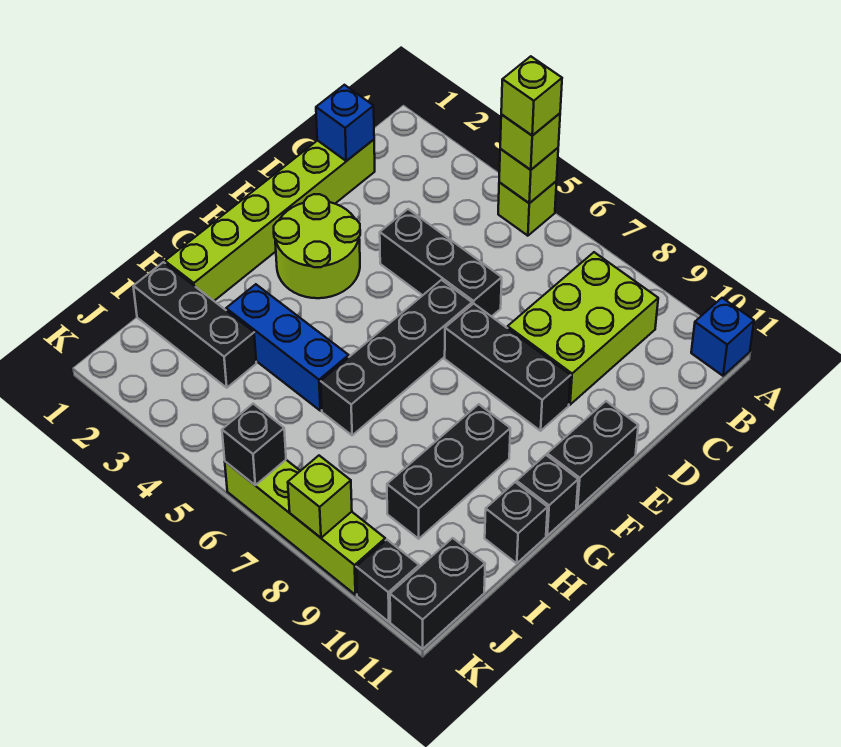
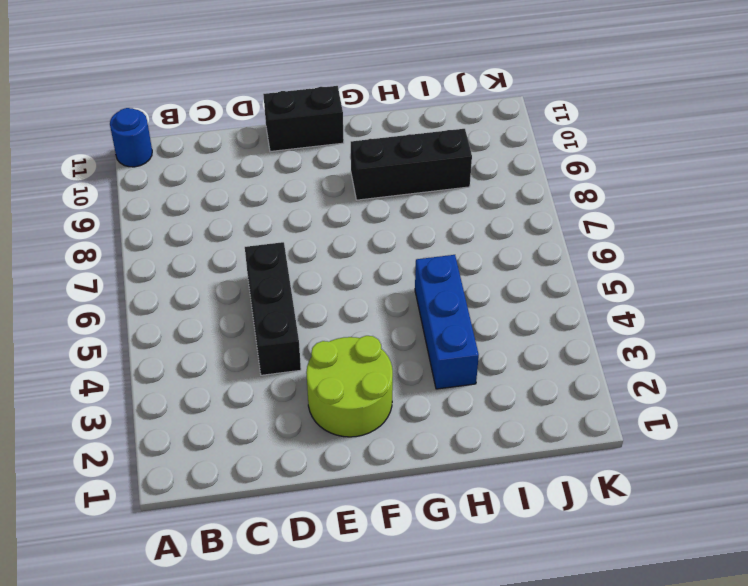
blue 1x1 round brick [110,108,152,167] -> blue 1x1 brick [691,298,754,376]
none -> lime 1x1 brick [498,181,557,236]
none -> lime 2x3 brick [508,252,658,405]
none -> lime 1x6 brick [165,140,375,301]

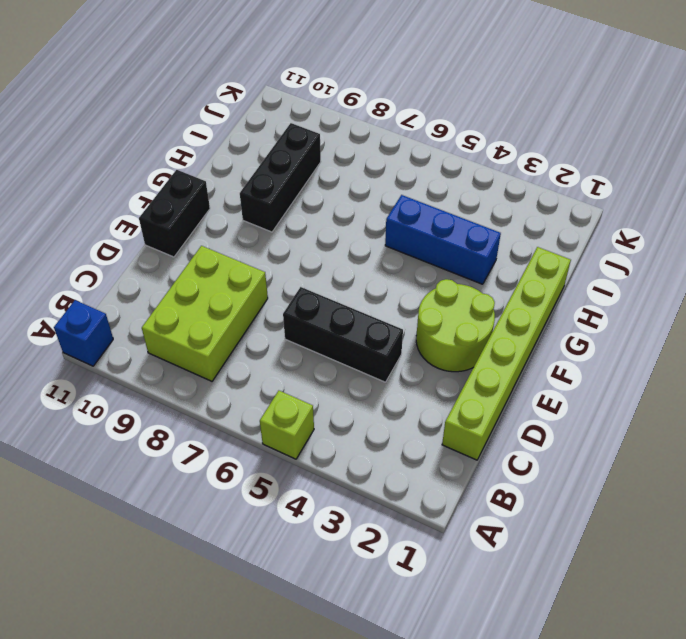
none -> black 1x4 brick [321,280,472,435]
none -> black 1x3 brick [445,304,571,431]
none -> black 1x1 brick [517,455,578,535]

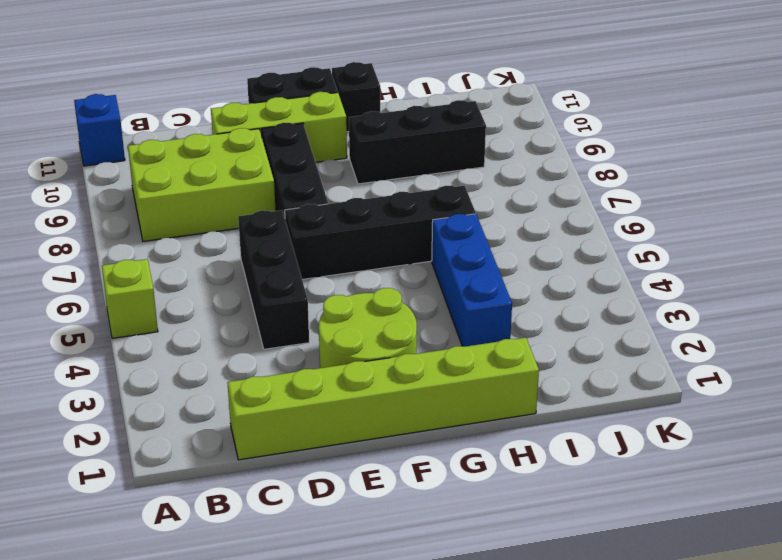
lime 1x3 brick [211,92,347,162] -> none
none -> black 1x1 brick [485,482,548,563]
none -> black 1x3 brick [133,262,256,388]
none -> black 1x2 brick [390,538,485,649]

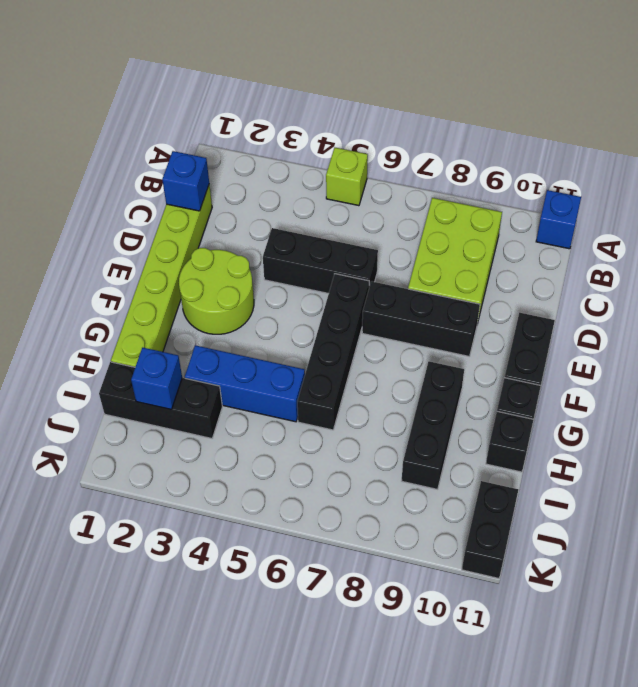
blue 1x1 brick [131,348,182,409] -> none
none -> lime 1x4 brick [225,460,385,595]
none -> black 1x1 brick [356,540,419,622]
none -> lime 1x1 brick [499,148,558,203]

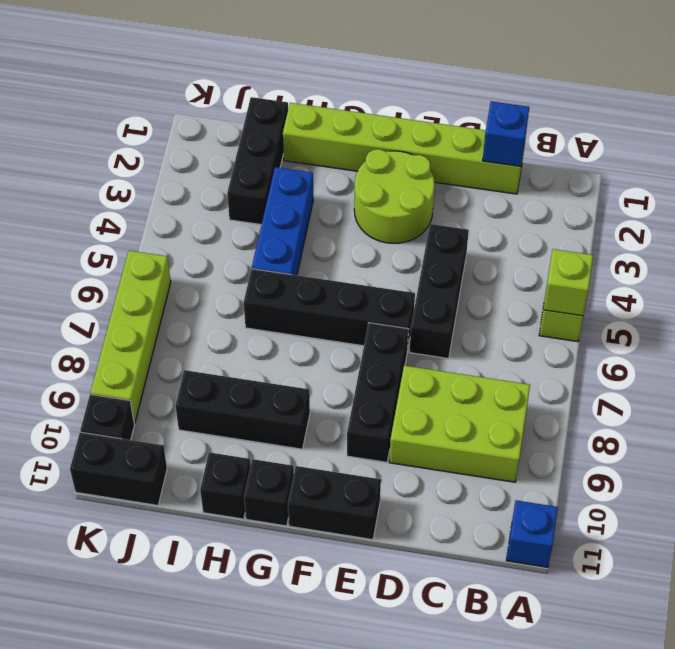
none -> black 1x1 brick [222,404,286,485]
none -> lime 1x1 brick [288,456,352,538]
none -> lime 1x1 brick [500,113,560,170]

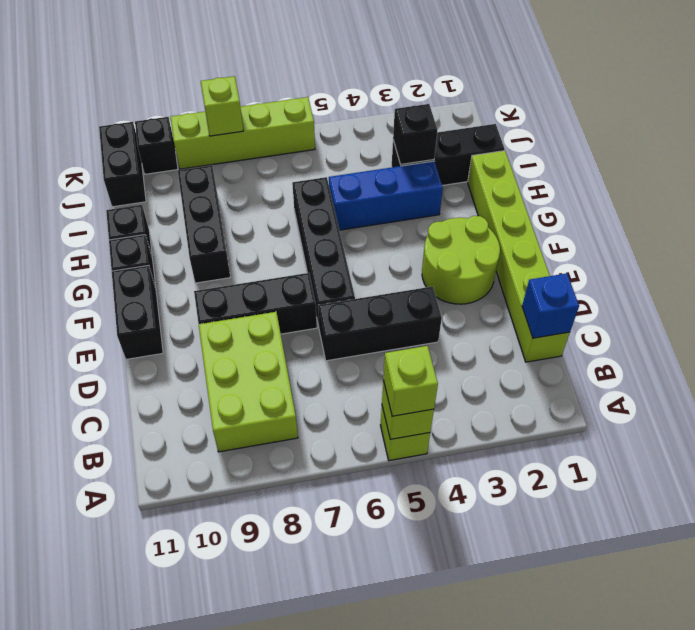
black 1x1 brick [393,104,437,165] -> black 1x1 brick moved to [222,404,286,485]
none -> blue 1x1 brick [691,298,754,376]
none -> lime 1x1 brick [501,56,562,136]

